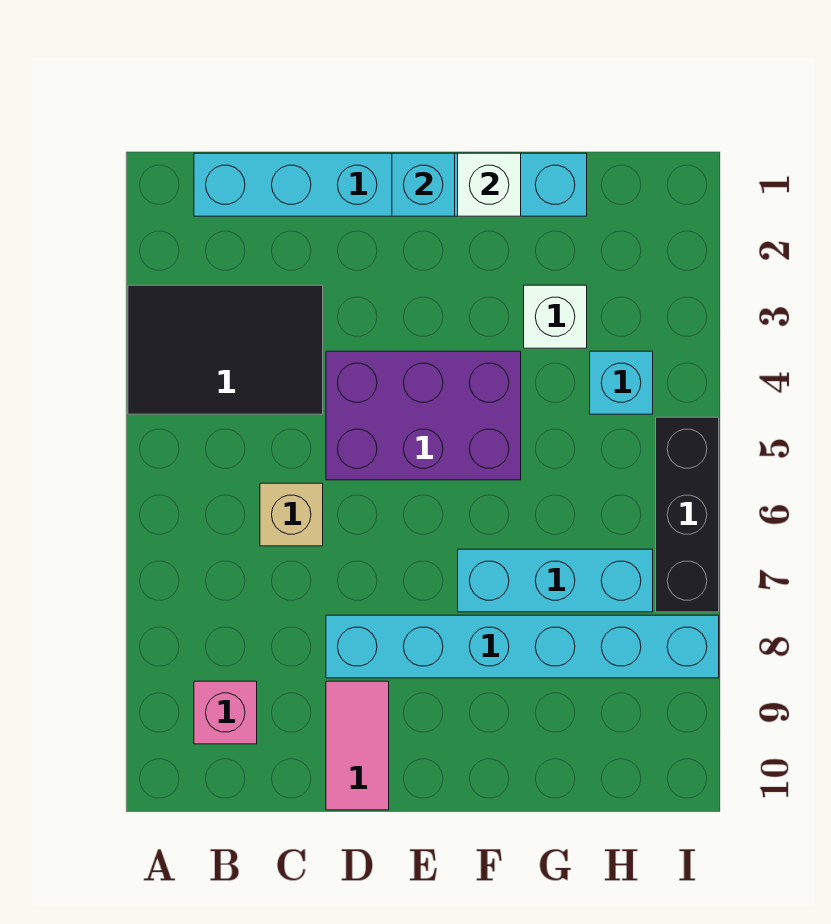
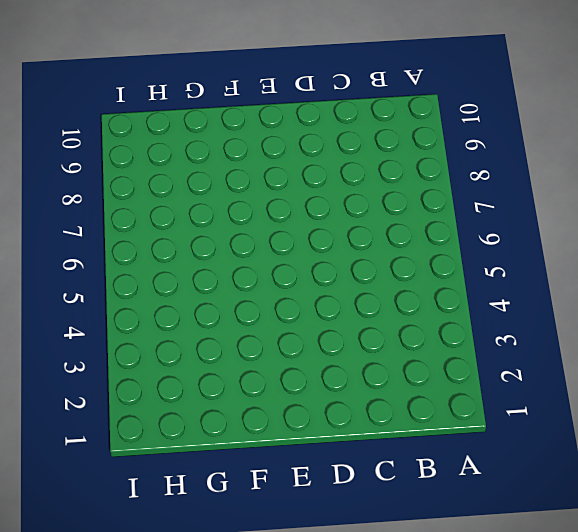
none -> black 2x3 tile [128,285,323,414]
none -> cyan 1x6 brick [194,153,587,216]
none -> pink 1x1 brick [194,681,257,744]

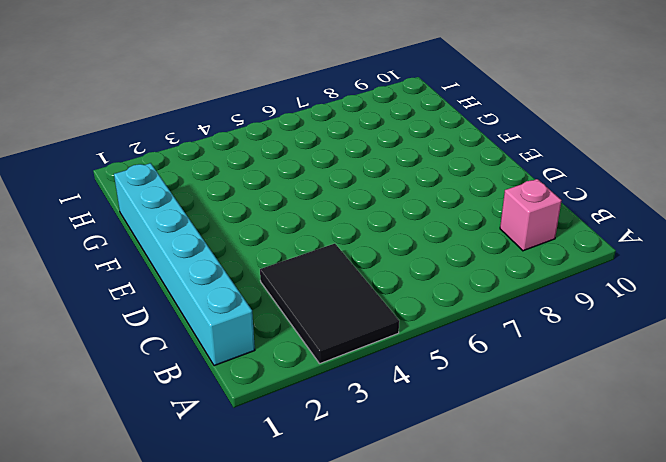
none -> tan 1x1 brick [260,483,323,546]
none -> purple 2x3 brick [326,351,521,480]
none -> cyan 1x6 brick [326,615,719,678]

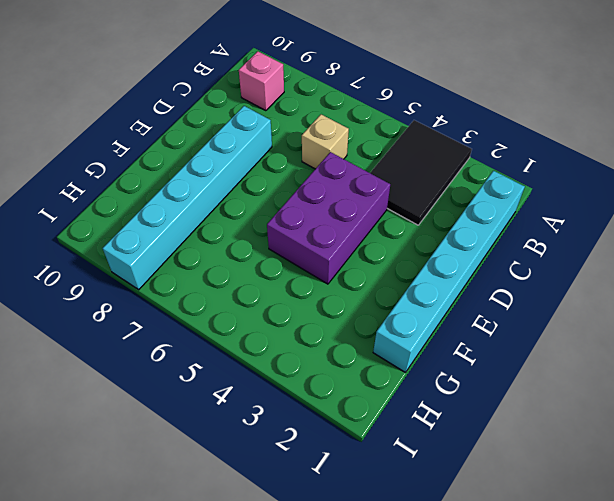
none -> pink 1x2 tile [326,681,389,810]
none -> cyan 1x3 brick [458,549,653,612]
none -> white 1x1 brick [524,285,587,348]

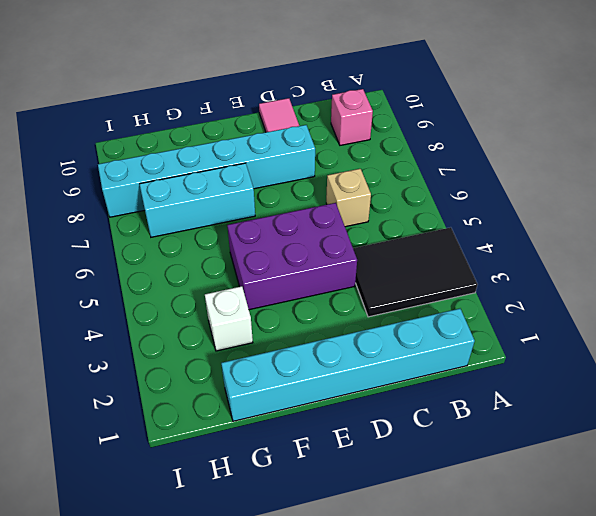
none -> cyan 1x1 brick [590,351,653,414]
none -> black 1x3 brick [656,417,719,612]
none -> cyan 1x1 brick [392,153,455,216]

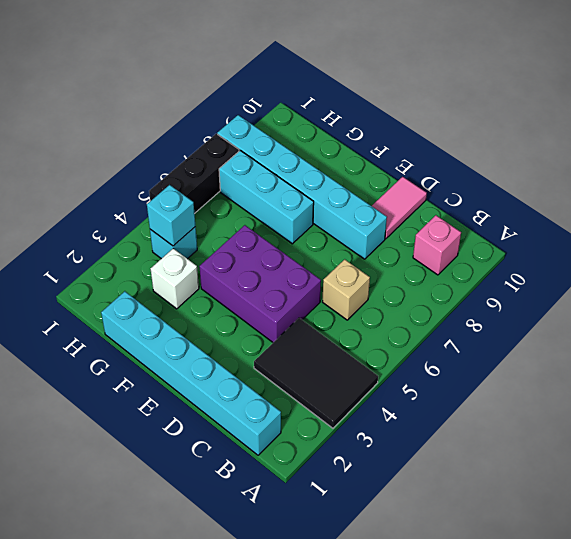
cyan 1x1 brick [147,185,195,246] -> cyan 1x1 brick moved to [392,153,455,216]
none -> white 1x1 brick [458,153,521,216]

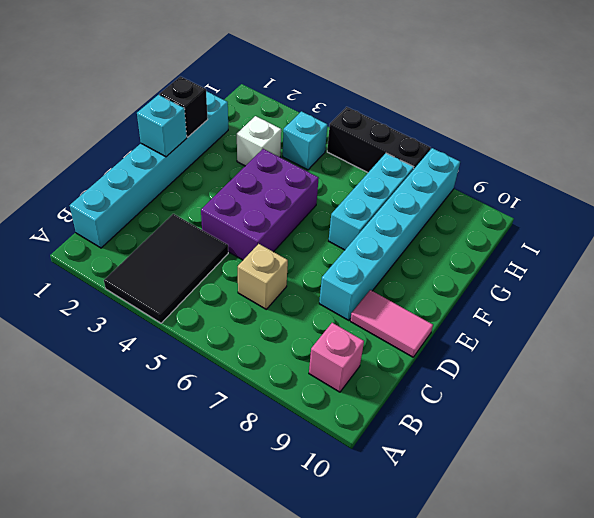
black 1x1 brick [160,76,208,137] -> white 1x1 brick [458,153,521,216]

